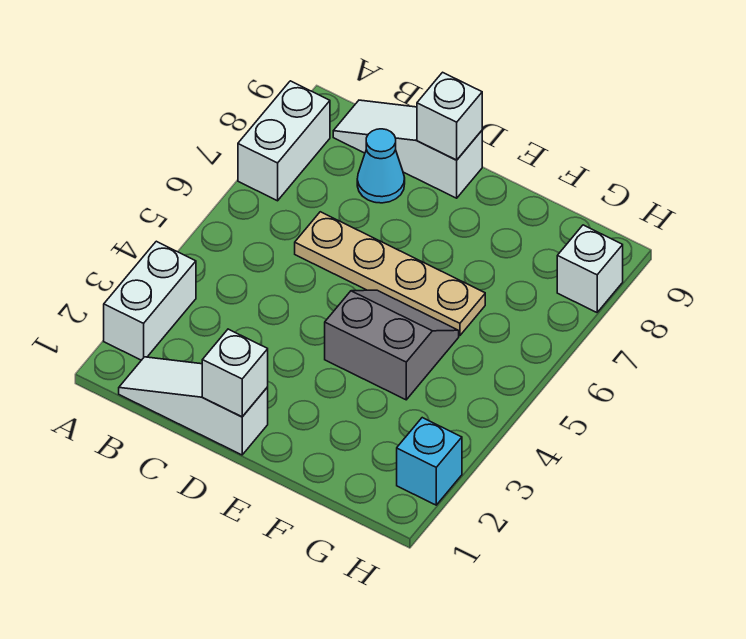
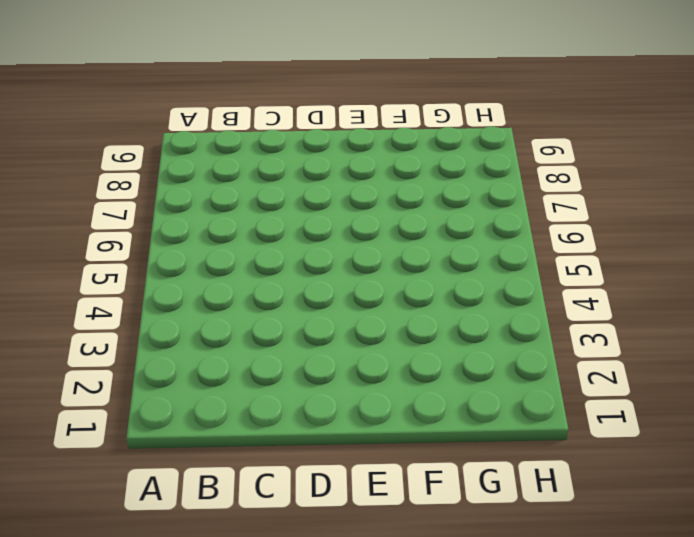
none -> white 1x2 brick [104,241,196,360]
none -> white 1x2 brick [238,81,330,201]

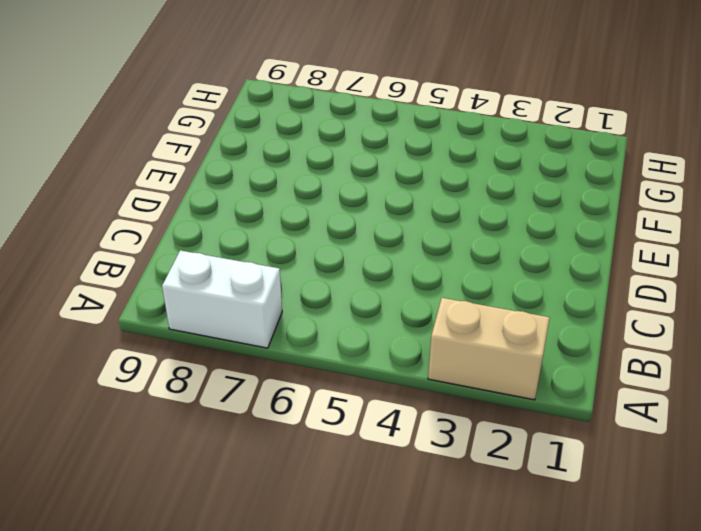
tan 1x2 brick [428,298,550,400] -> white 1x2 brick [104,241,196,360]
none -> white 1x3 slope [119,357,268,455]
none -> white 1x3 slope [333,100,482,198]

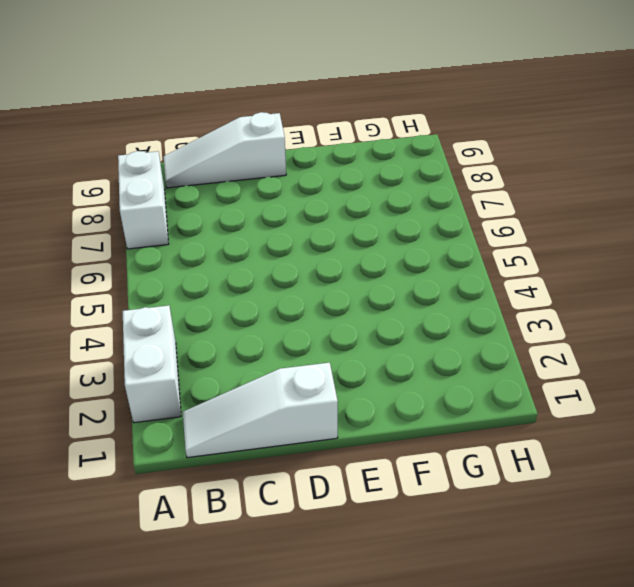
none -> tan 1x4 plate [295,212,485,336]
none -> cyan 1x1 cone [357,129,405,203]

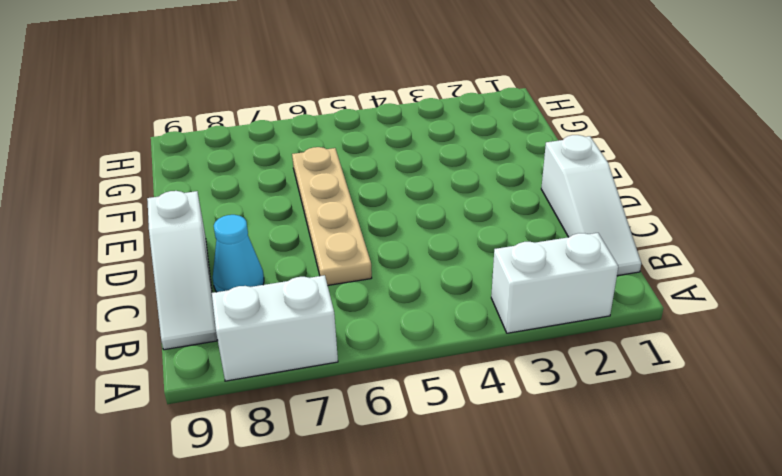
none -> grey 2x2 slope [325,290,459,400]
none -> cyan 1x1 brick [397,418,462,505]

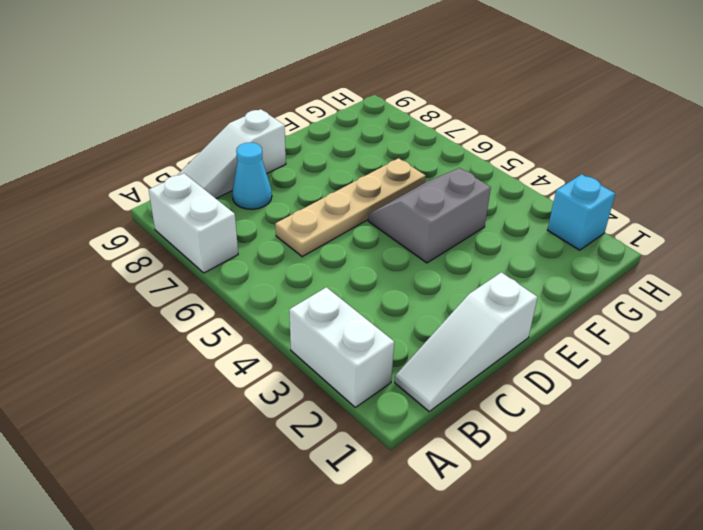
none -> white 1x1 brick [557,225,623,312]
none -> white 1x1 brick [202,329,268,417]

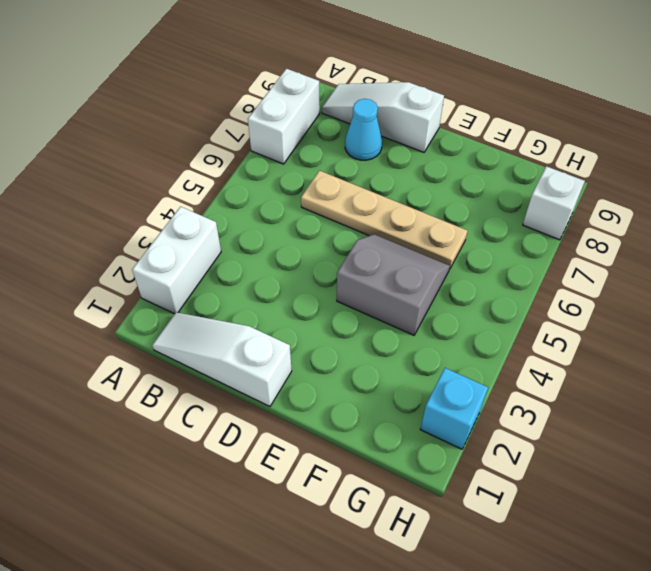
none -> white 1x1 brick [202,329,268,417]
none -> white 1x1 brick [417,72,482,160]

